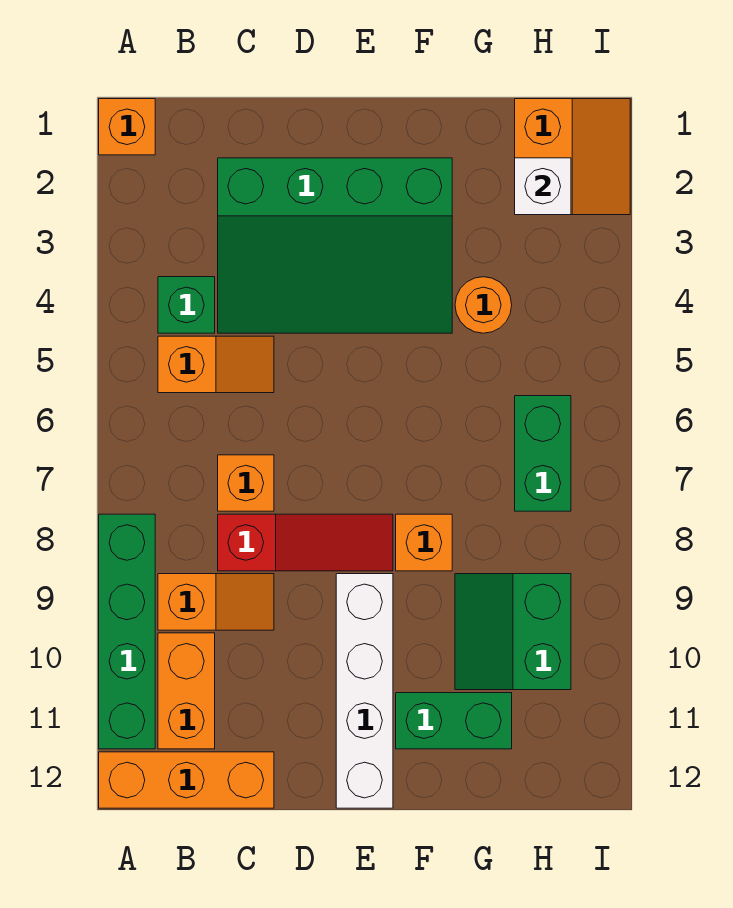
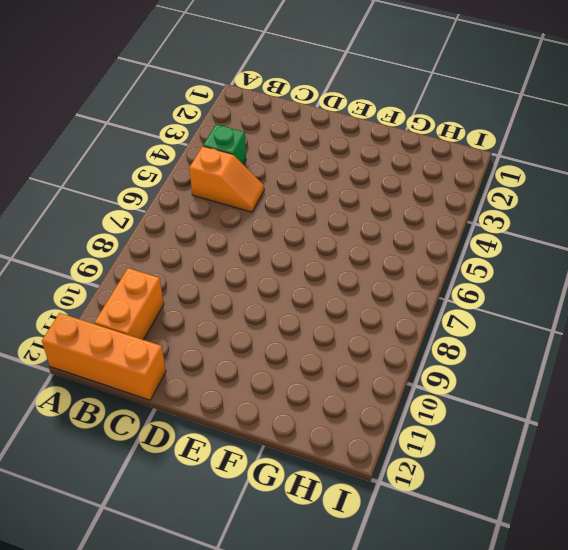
none -> orange 1x1 brick [99,99,155,155]
none -> green 1x4 brick [99,514,155,749]
none -> orange 1x2 slope [158,574,274,630]

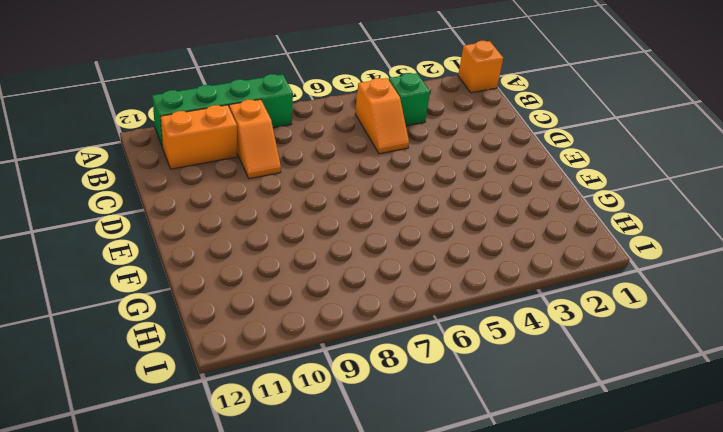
none -> orange 1x3 brick [99,752,274,808]
none -> green 3x4 slope [218,158,452,333]
none -> orange 1x1 brick [218,455,274,511]

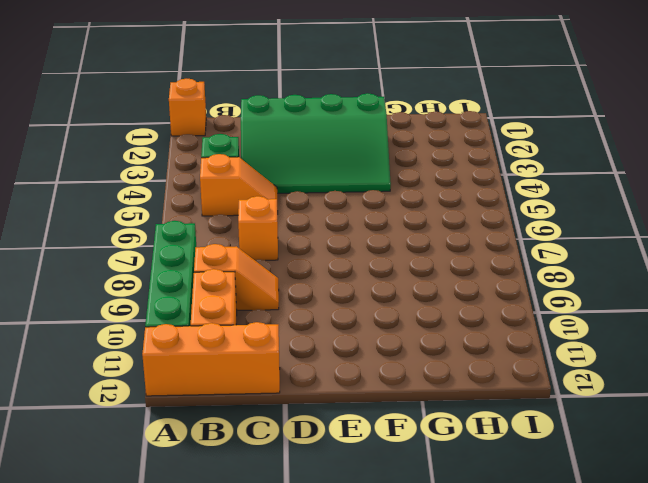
none -> red 1x3 slope [218,514,393,571]
none -> white 1x4 brick [336,574,393,808]
none -> orange 1x1 brick [396,514,452,571]

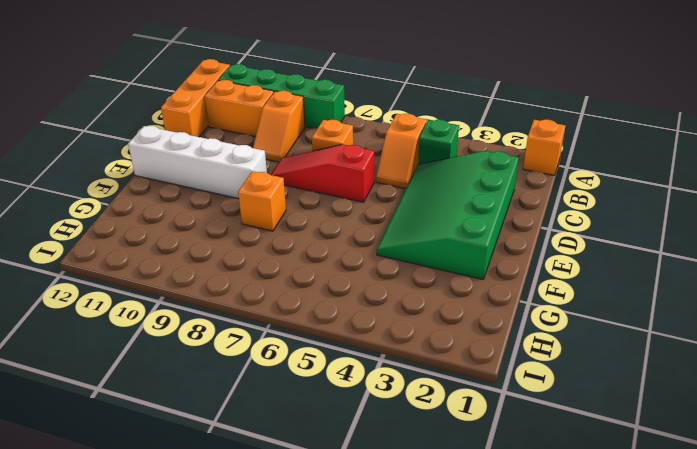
red 1x3 slope [271,144,374,202] -> red 1x3 slope turned to [218,514,393,571]
none -> green 1x2 brick [396,693,512,749]
none -> orange 1x1 round brick [455,277,512,333]
none -> green 2x2 slope [455,574,571,690]

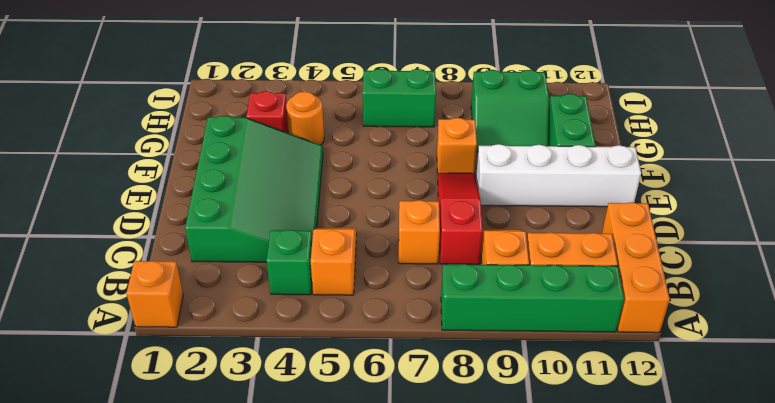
red 1x1 brick [246,91,288,133] -> none
none -> orange 2x2 slope [515,99,630,215]
none -> white 1x1 brick [515,158,571,215]

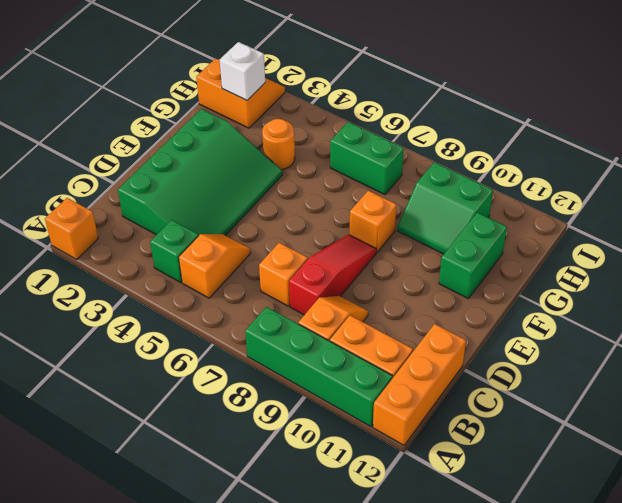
none -> white 1x4 brick [336,574,393,808]

